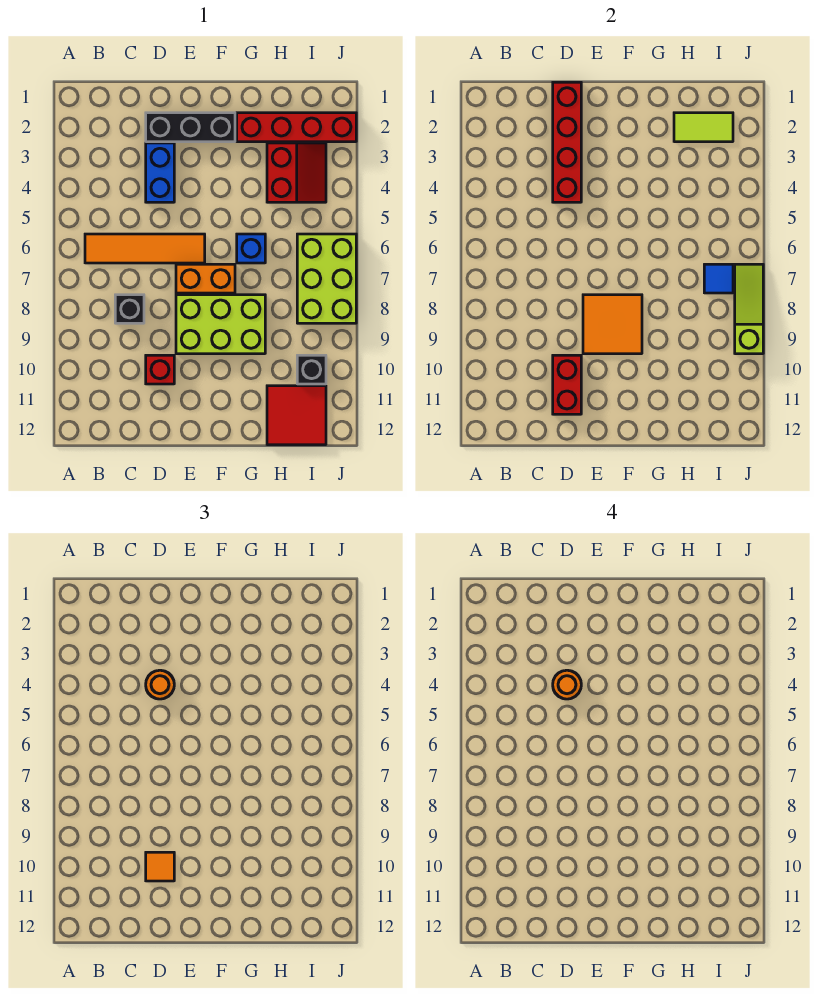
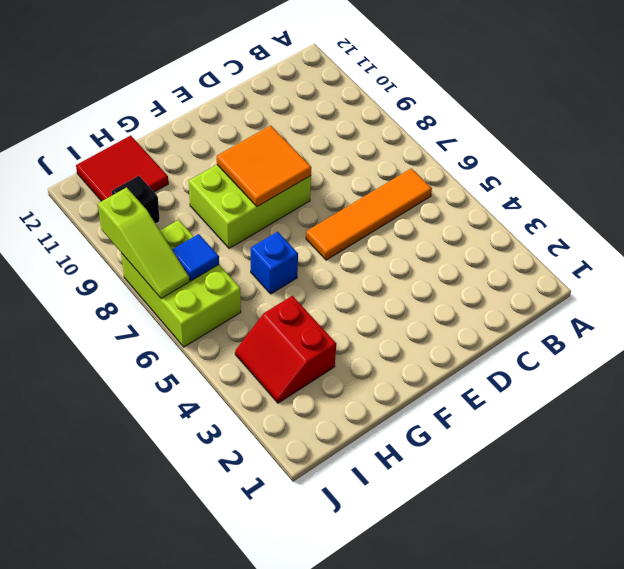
none -> black 1x1 brick [115,295,144,323]
none -> black 1x3 brick [146,113,235,142]
none -> blue 1x2 brick [146,143,174,202]

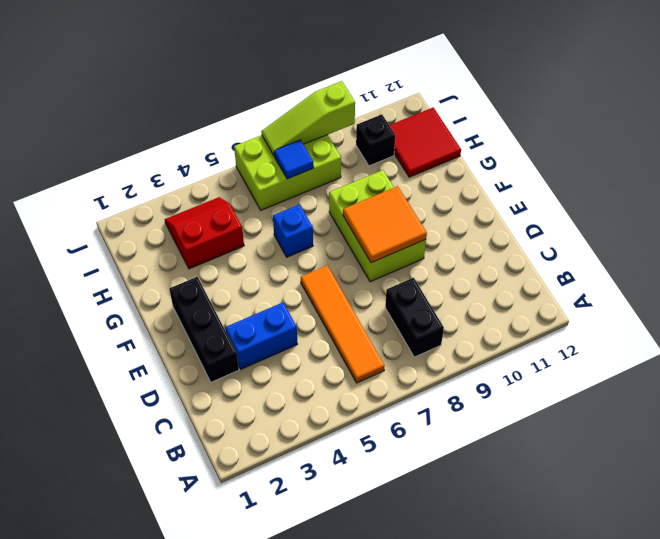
black 1x2 brick [385,278,444,357] -> black 1x1 brick [115,295,144,323]
none -> red 1x1 brick [146,355,174,384]
none -> orange 1x2 brick [176,264,235,293]
none -> red 1x4 brick [237,113,356,142]

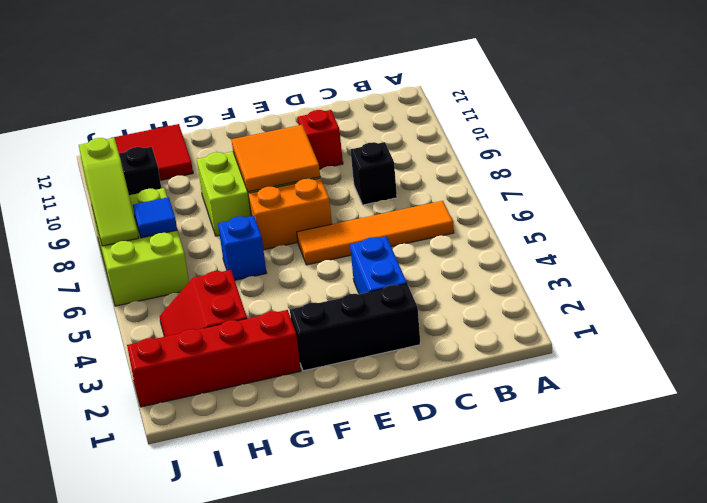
none -> red 1x4 brick [553,82,581,202]
none -> red 1x2 brick [553,355,581,414]
none -> lime 1x2 tile [674,113,733,142]

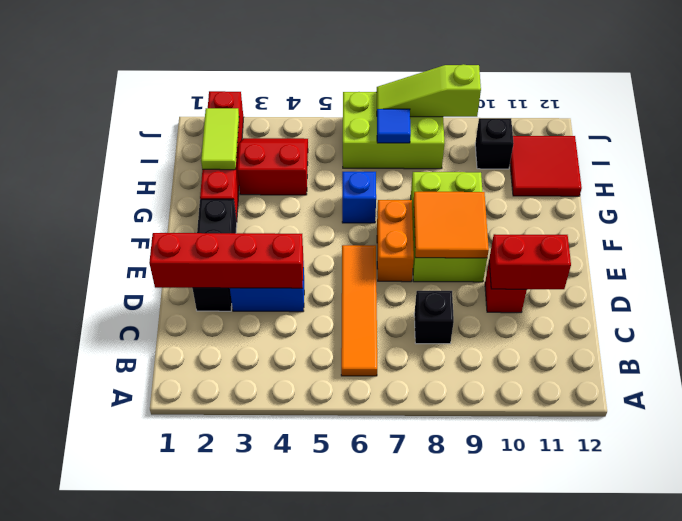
none -> orange 1x1 round brick [146,670,174,699]
none -> orange 1x1 tile [146,852,174,881]
none -> orange 1x1 round brick [553,670,581,699]

